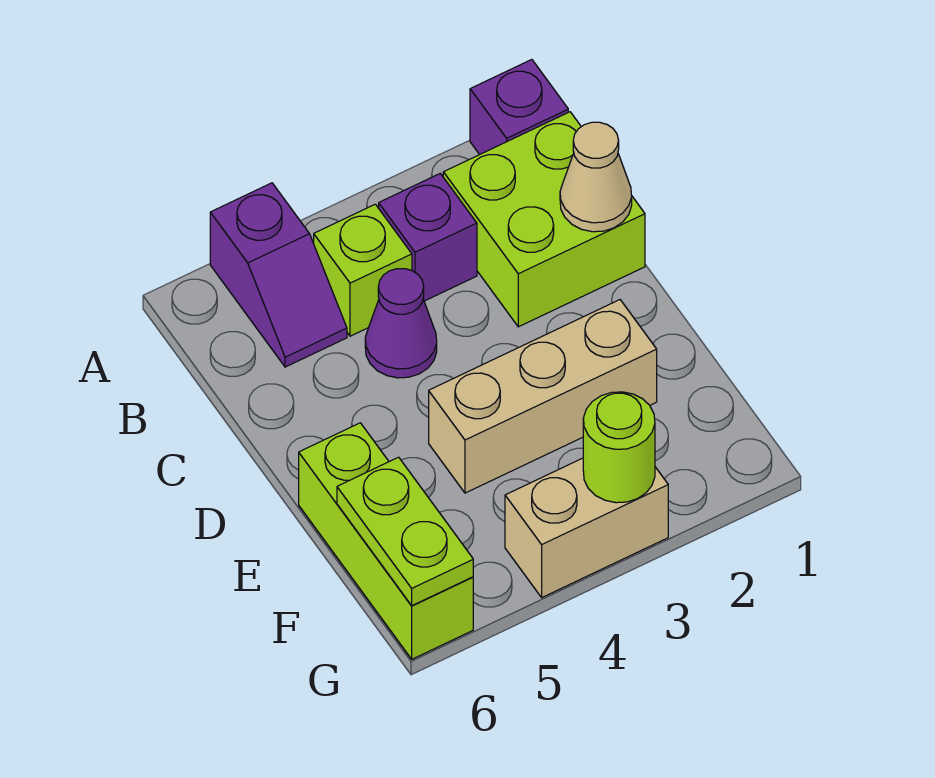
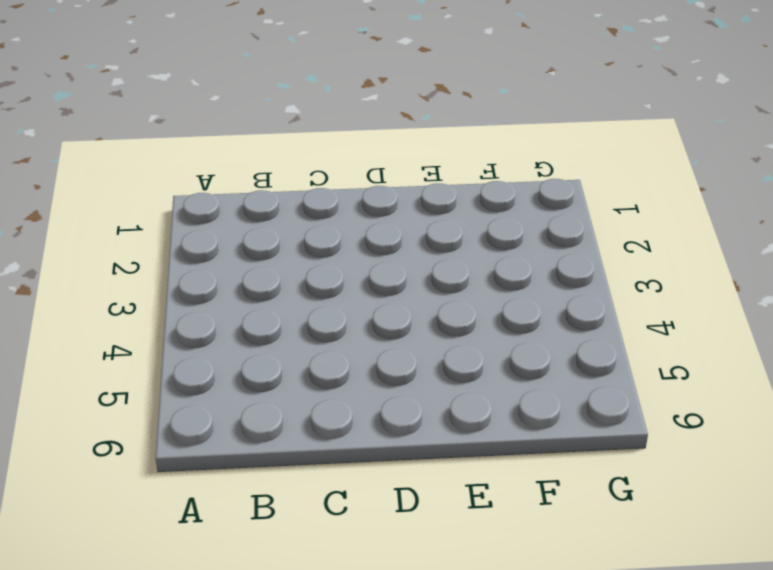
none -> purple 1x1 brick [470,60,568,155]
none -> purple 1x2 slope [210,183,347,367]
none -> lime 2x2 brick [443,112,645,327]

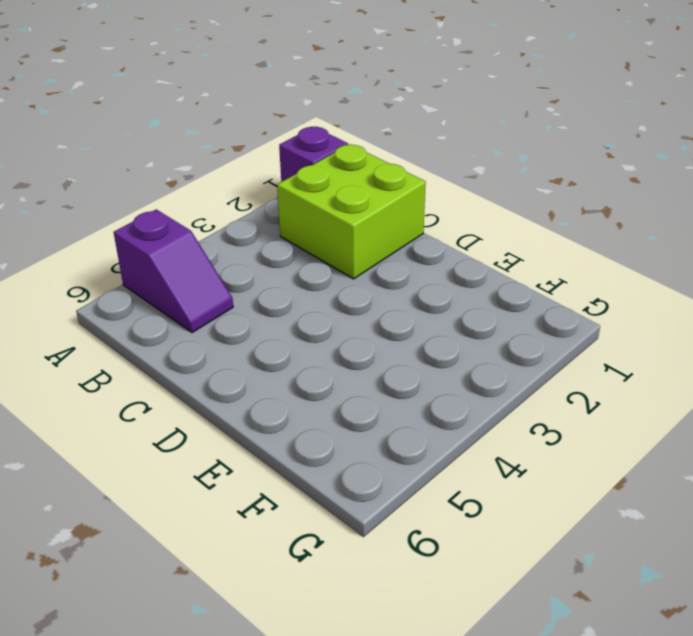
none -> purple 1x1 brick [379,174,477,301]
none -> lime 1x1 brick [314,204,412,336]
none -> purple 1x1 cone [365,269,437,378]

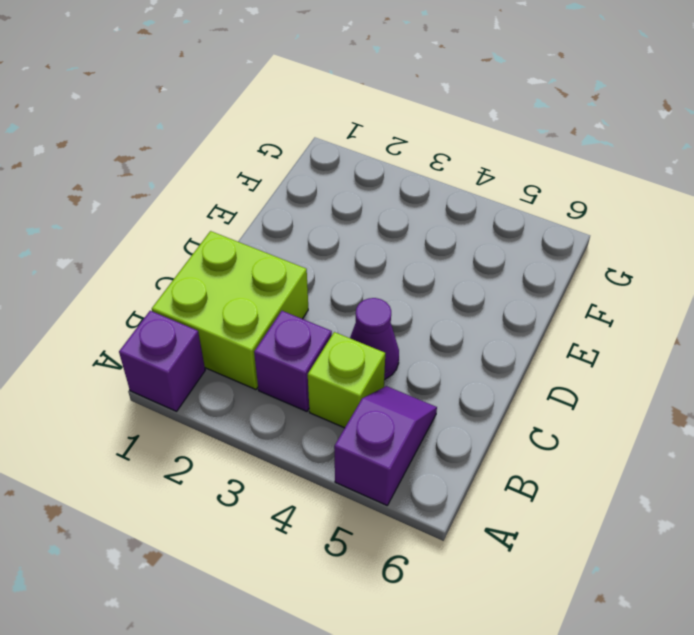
none -> tan 1x3 brick [429,300,657,493]
none -> lime 1x3 brick [299,423,473,659]
none -> tan 1x2 brick [505,458,668,597]

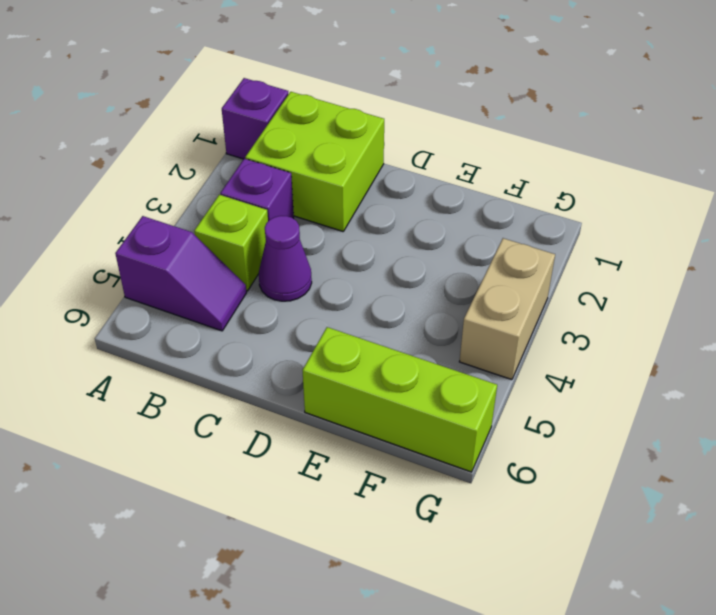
none -> tan 1x3 brick [429,300,657,493]
none -> tan 1x1 cone [560,122,632,232]
none -> lime 1x2 plate [337,457,473,606]

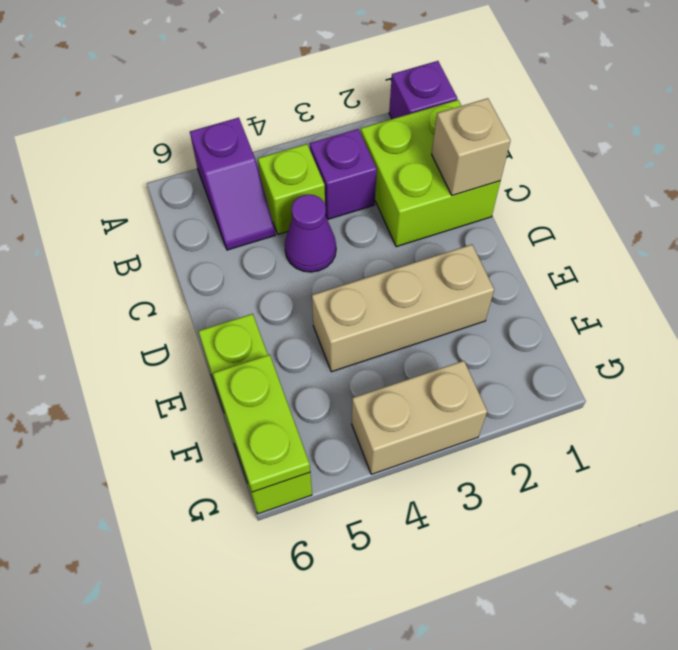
tan 1x1 brick [432,98,511,195] -> tan 1x1 cone [560,122,632,232]
none -> lime 1x1 round brick [583,392,655,503]

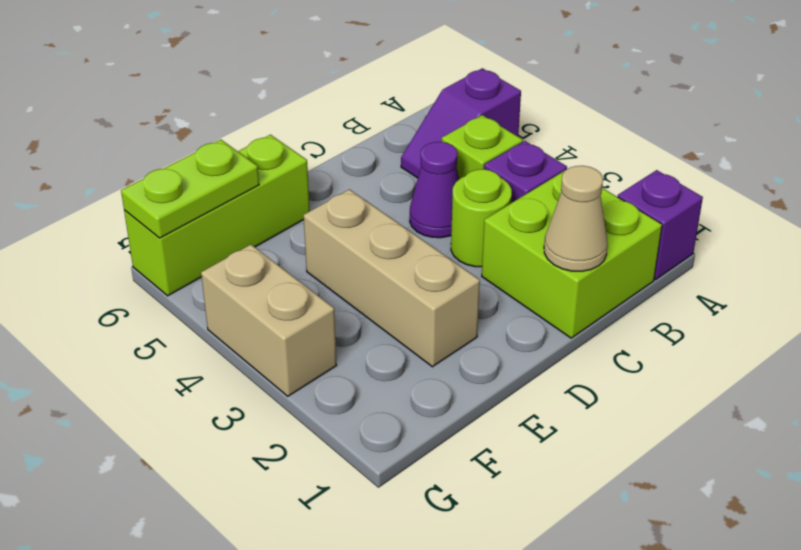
lime 1x1 round brick [451,169,512,267] -> lime 1x1 round brick moved to [583,392,655,503]

